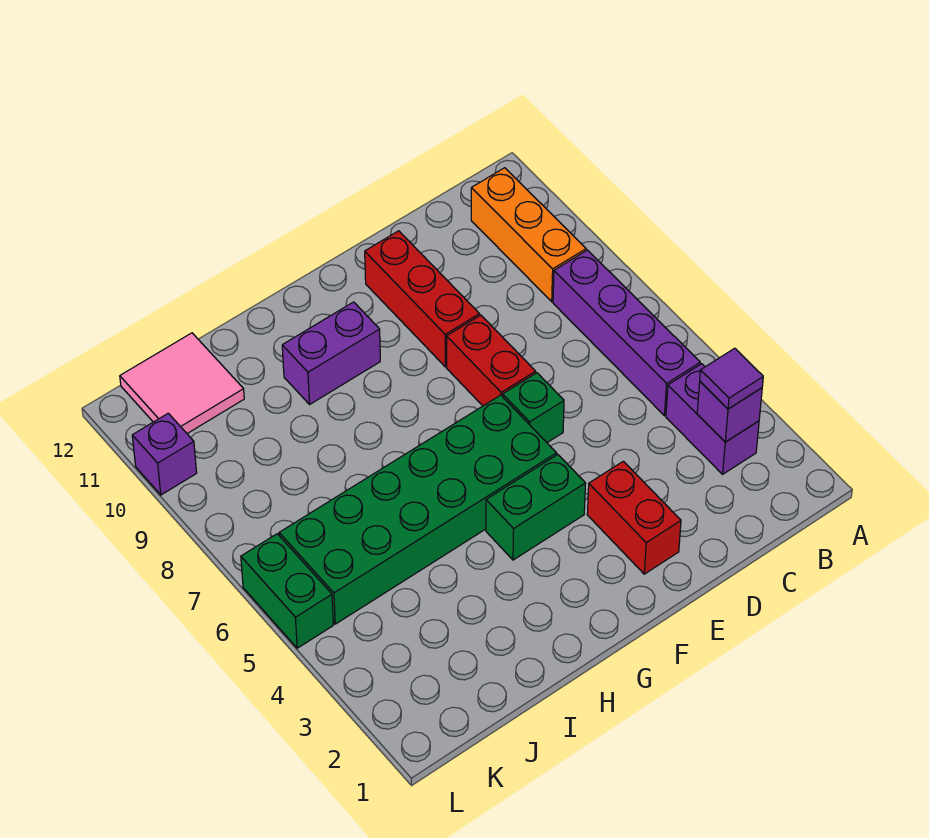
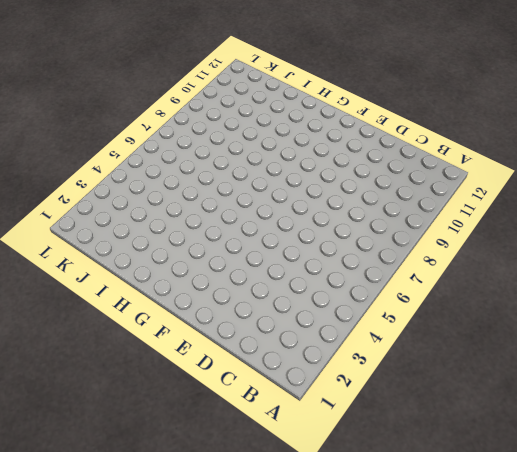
none -> purple 1x2 brick [666,364,759,474]
none -> purple 1x4 brick [553,250,700,416]
none -> orange 1x3 brick [471,168,586,302]

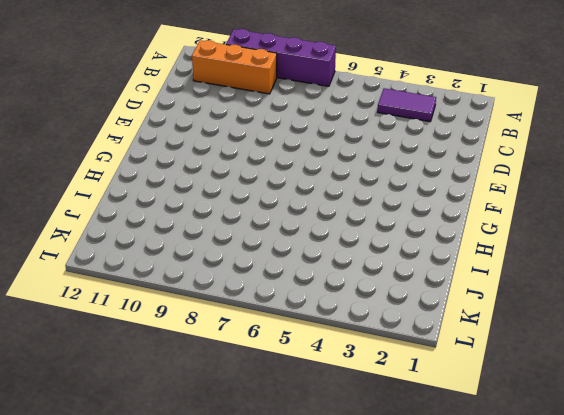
purple 1x4 brick [226,29,336,86] -> purple 1x4 brick moved to [553,250,700,416]
purple 1x2 tile [378,88,436,122] -> purple 1x2 brick [666,364,759,474]
none -> red 1x2 brick [587,461,681,574]
none -> green 1x1 brick [503,373,564,443]
none -> red 1x2 brick [447,315,536,406]

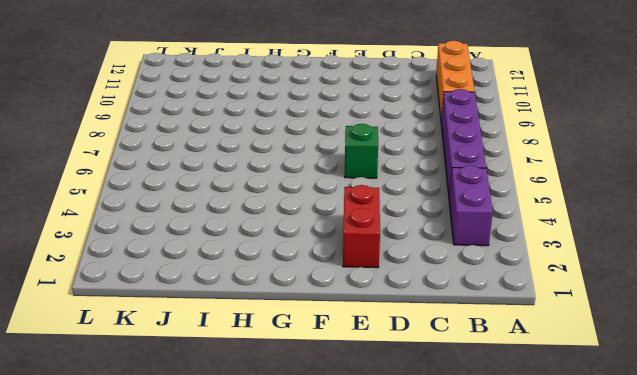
none -> red 1x2 brick [447,315,536,406]
none -> red 1x3 brick [365,231,480,367]
none -> green 1x2 brick [486,455,586,560]

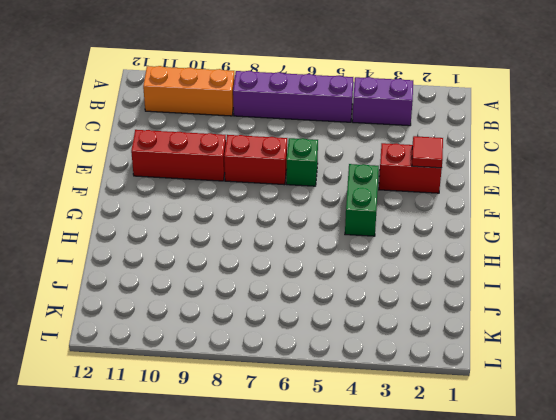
red 1x1 tile [412,136,443,168] -> none
none -> green 2x6 brick [279,395,557,624]
none -> purple 1x2 brick [282,302,380,404]
none -> pink 2x2 tile [120,333,244,433]

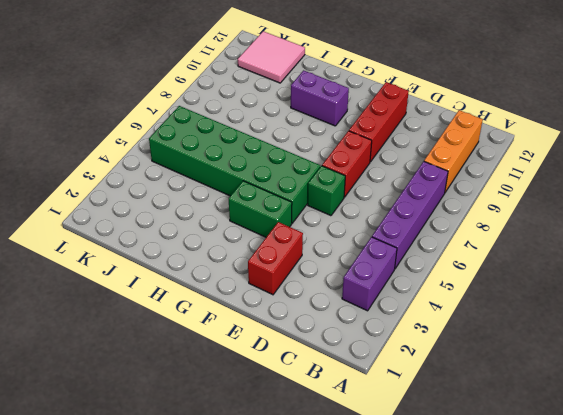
none -> green 1x2 brick [241,534,333,648]
none -> purple 1x1 brick [132,413,197,495]
none -> purple 1x1 brick [697,382,762,442]

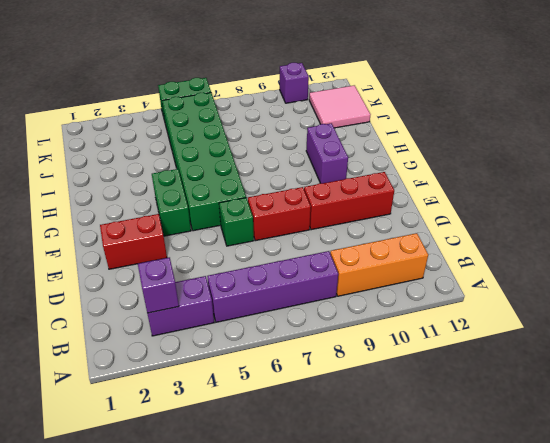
none -> purple 1x1 tile [700,348,763,409]

